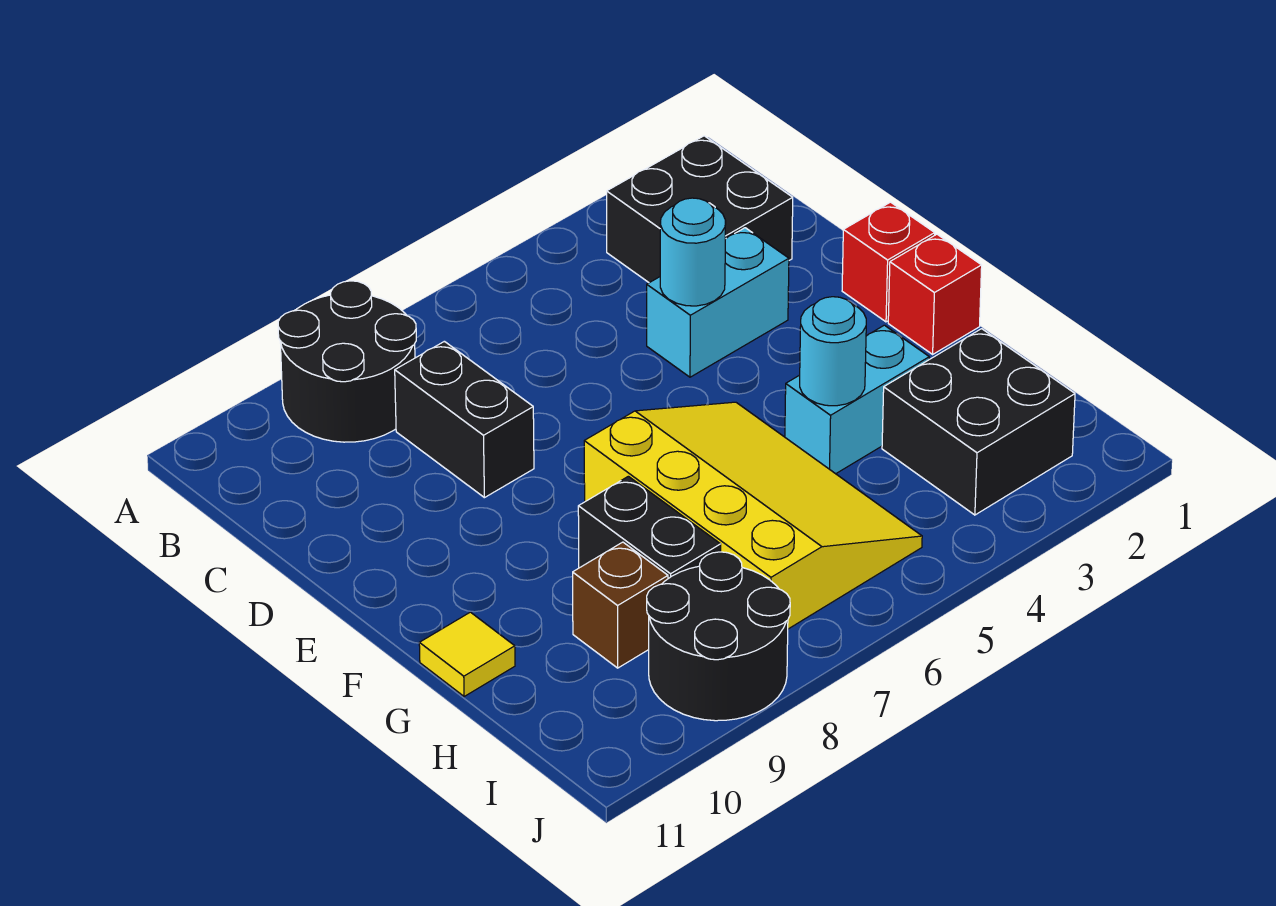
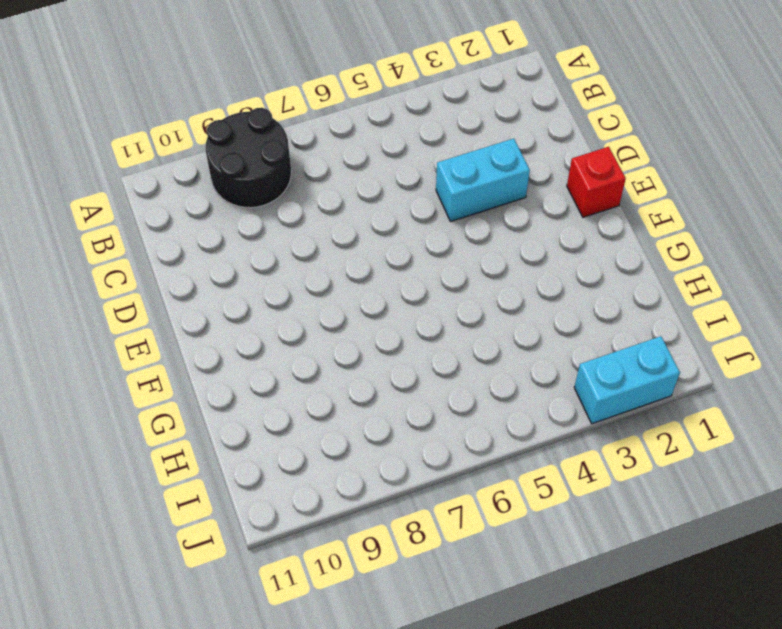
cyan 1x2 brick [574,336,680,424] -> cyan 1x2 brick moved to [785,325,929,474]
none -> black 2x2 brick [607,136,793,283]
none -> black 1x2 brick [395,341,534,498]
none -> red 1x1 brick [888,234,982,354]

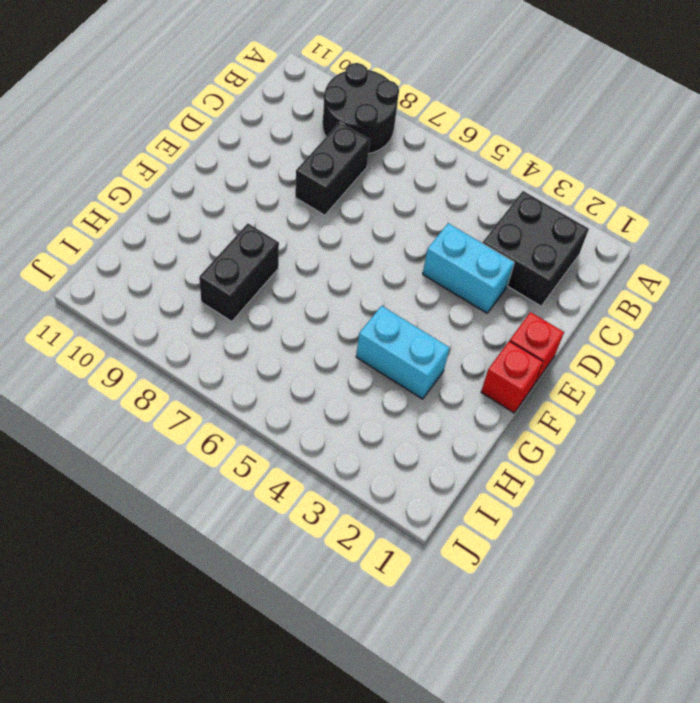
none -> yellow 3x4 slope [584,402,922,629]
none -> yellow 1x1 tile [419,612,515,697]
none -> black 2x2 brick [882,329,1075,515]

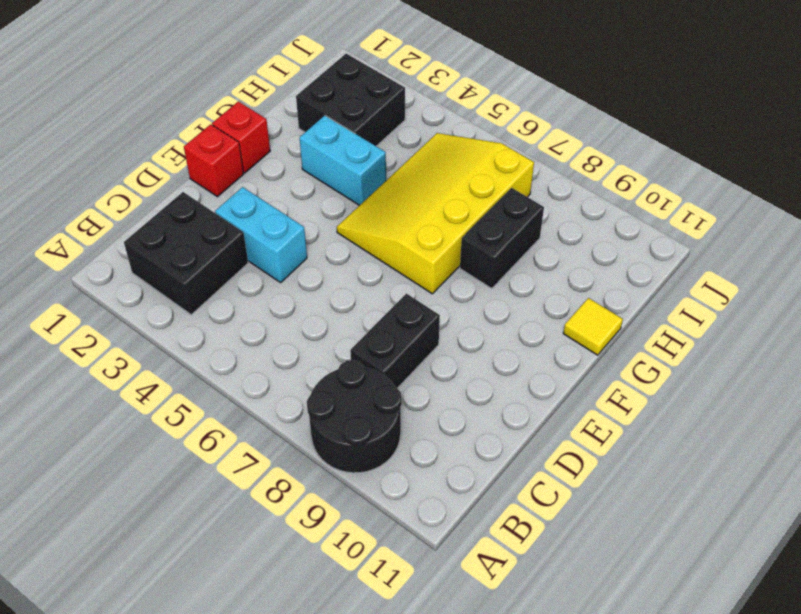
none -> brown 1x1 brick [573,542,668,668]
none -> black 2x2 round brick [647,552,790,721]
none -> cyan 1x1 round brick [660,198,726,306]

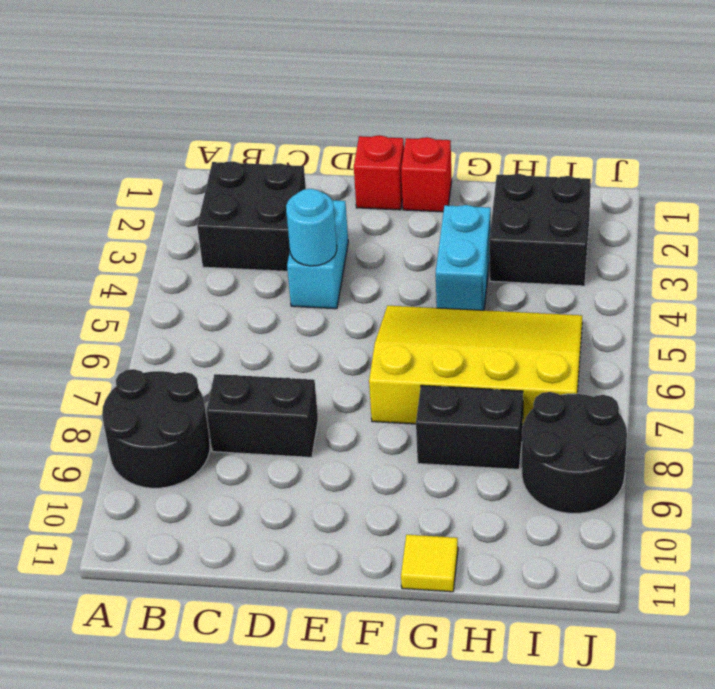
none -> brown 1x1 brick [573,542,668,668]
none -> cyan 1x1 round brick [800,297,866,406]

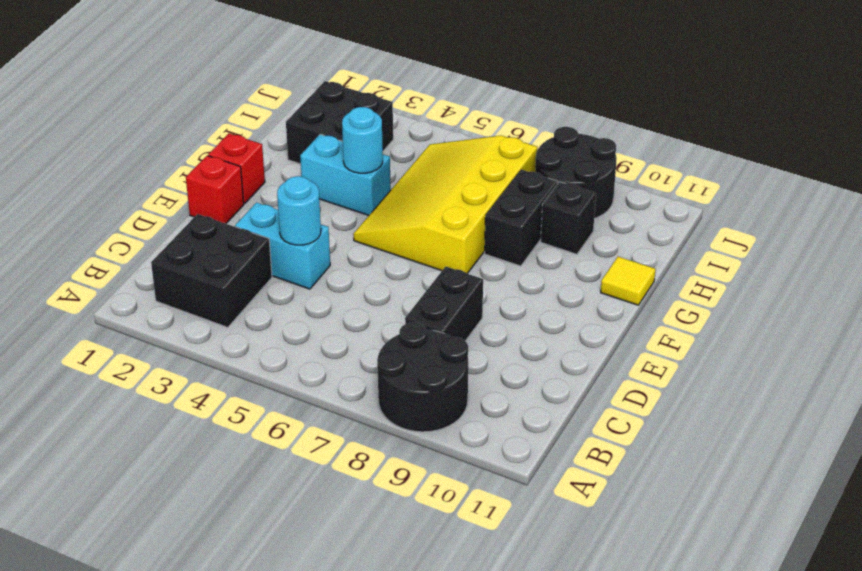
black 1x1 brick [541,182,596,254] -> brown 1x1 brick [573,542,668,668]

